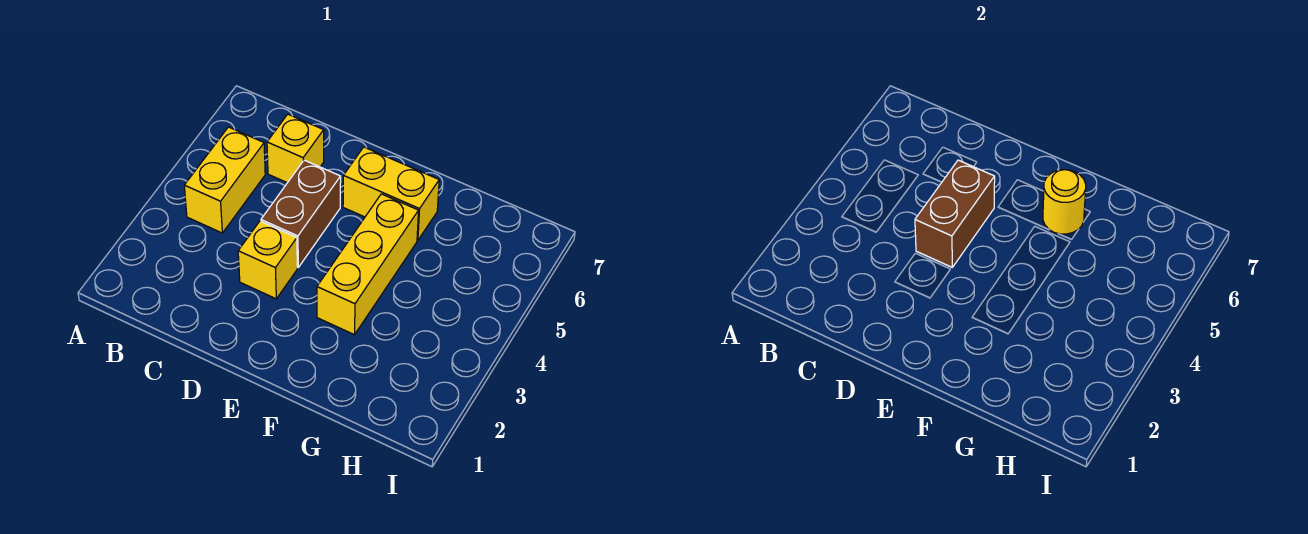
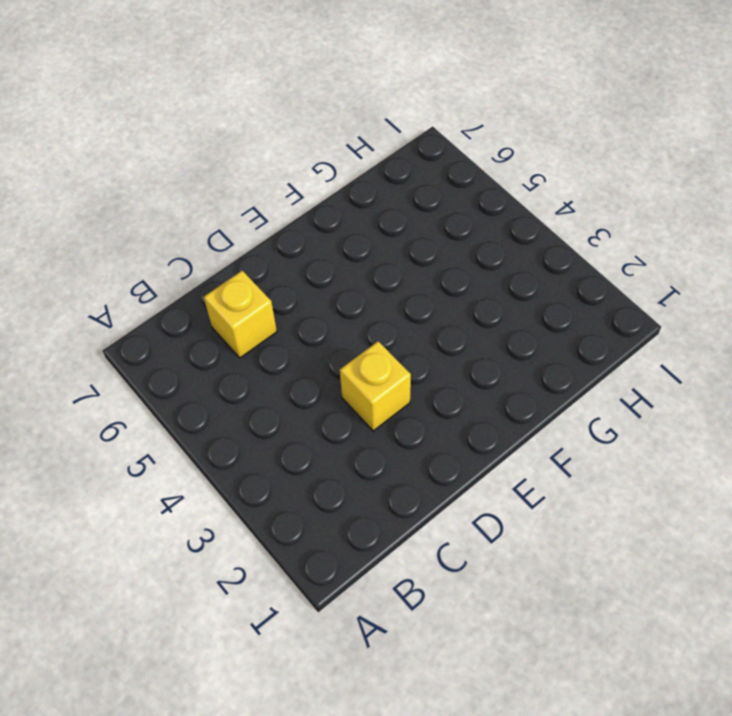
none -> yellow 1x2 brick [184,127,265,233]
none -> brown 1x2 brick [261,160,341,267]

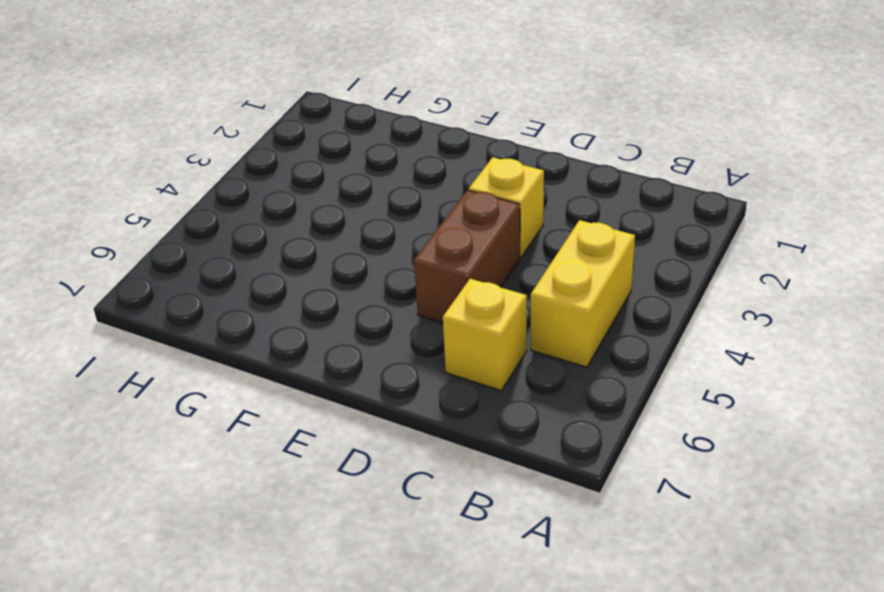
none -> yellow 1x2 brick [343,147,439,240]
none -> yellow 1x3 brick [317,194,419,335]

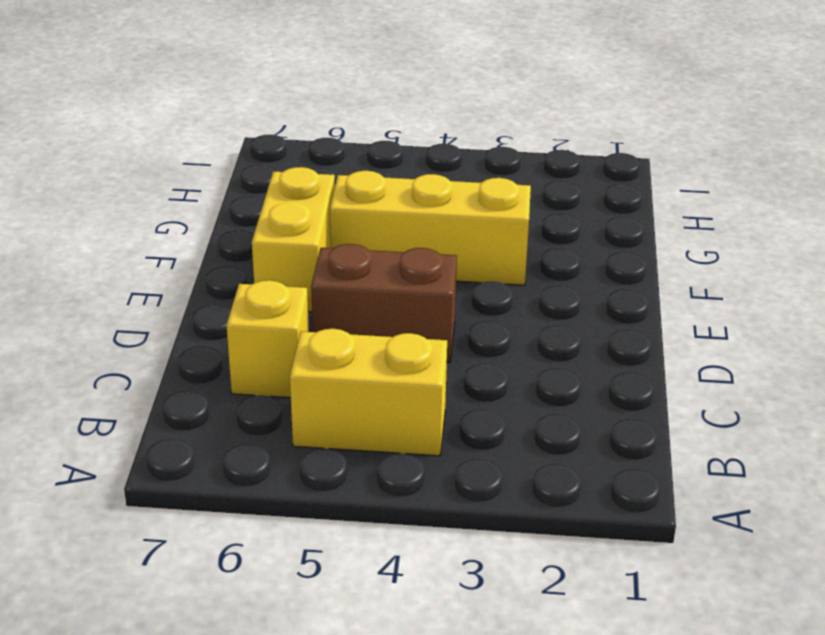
none -> yellow 1x1 brick [238,221,297,299]
none -> brown 1x2 brick [915,160,995,267]

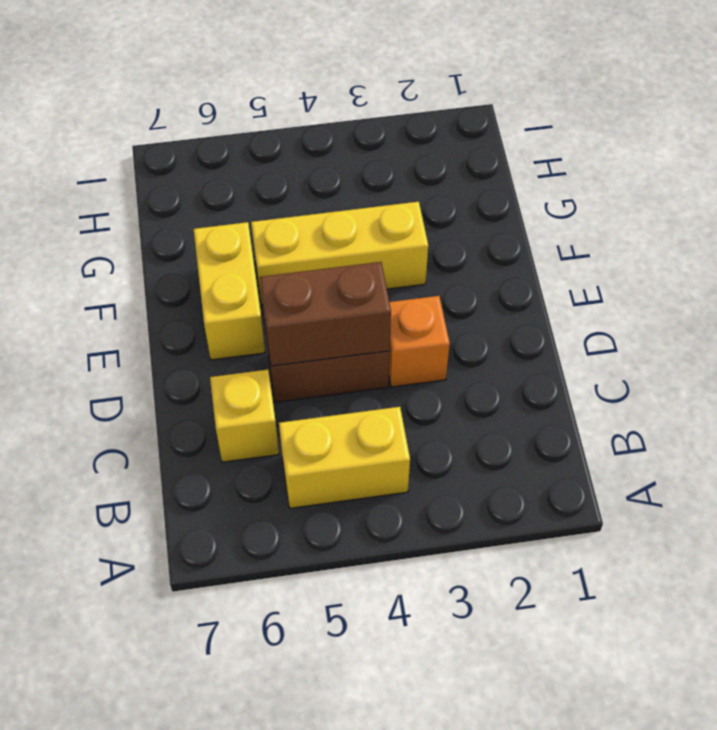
orange 1x1 brick [389,296,450,387] -> yellow 1x1 brick [238,221,297,299]
none -> yellow 1x1 round brick [1043,170,1086,234]

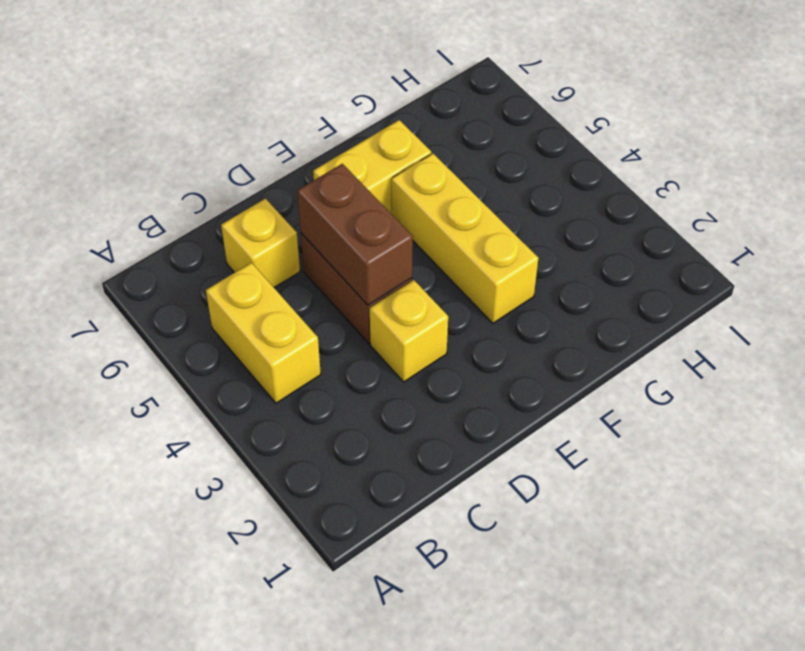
none -> yellow 1x1 round brick [1043,170,1086,234]

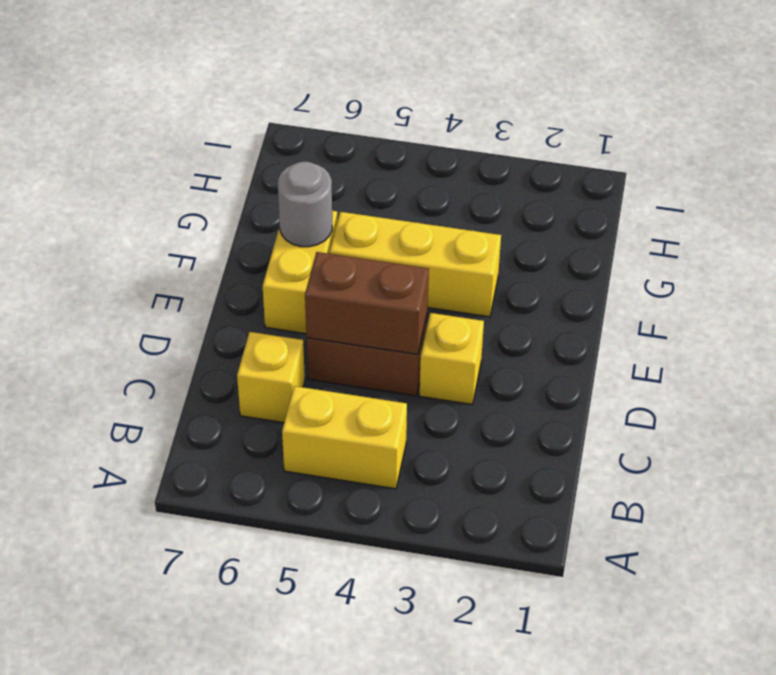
grey 1x1 round brick [278,162,332,247] -> yellow 1x1 round brick [1043,170,1086,234]

